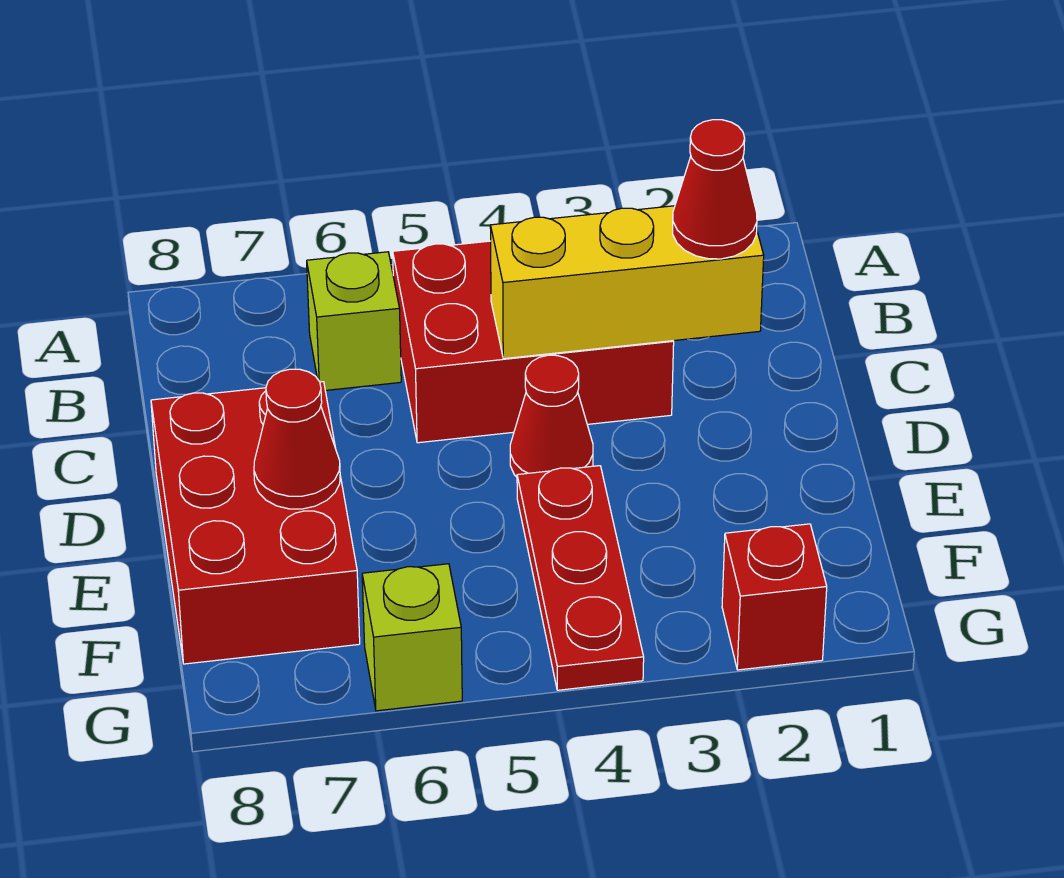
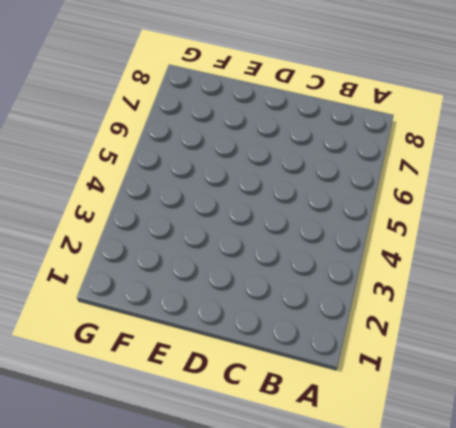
none -> red 2x3 brick [393,241,674,443]
none -> lime 1x1 brick [307,252,401,390]

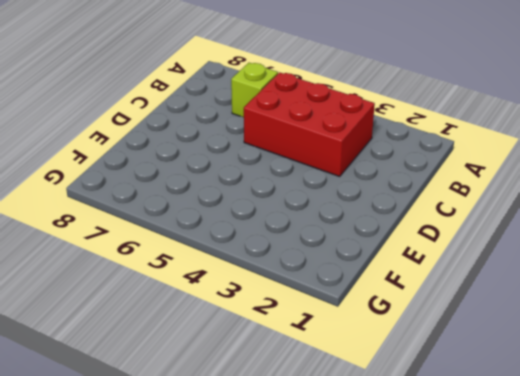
none -> red 1x1 cone [510,355,593,477]
none -> red 2x3 brick [151,382,360,664]

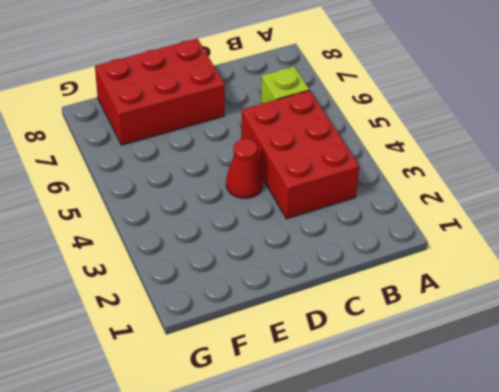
none -> red 1x3 plate [517,466,644,690]
none -> red 1x1 brick [722,524,827,670]

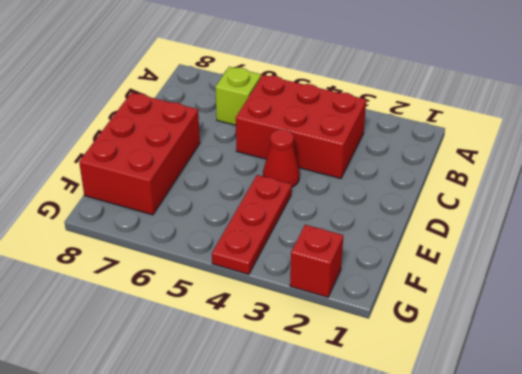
none -> lime 1x1 brick [362,564,462,711]
none -> yellow 1x3 brick [490,206,764,359]

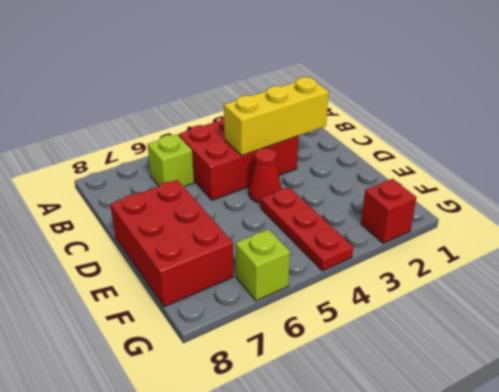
none -> red 1x1 cone [254,369,340,509]
none -> red 1x1 cone [673,120,757,259]

